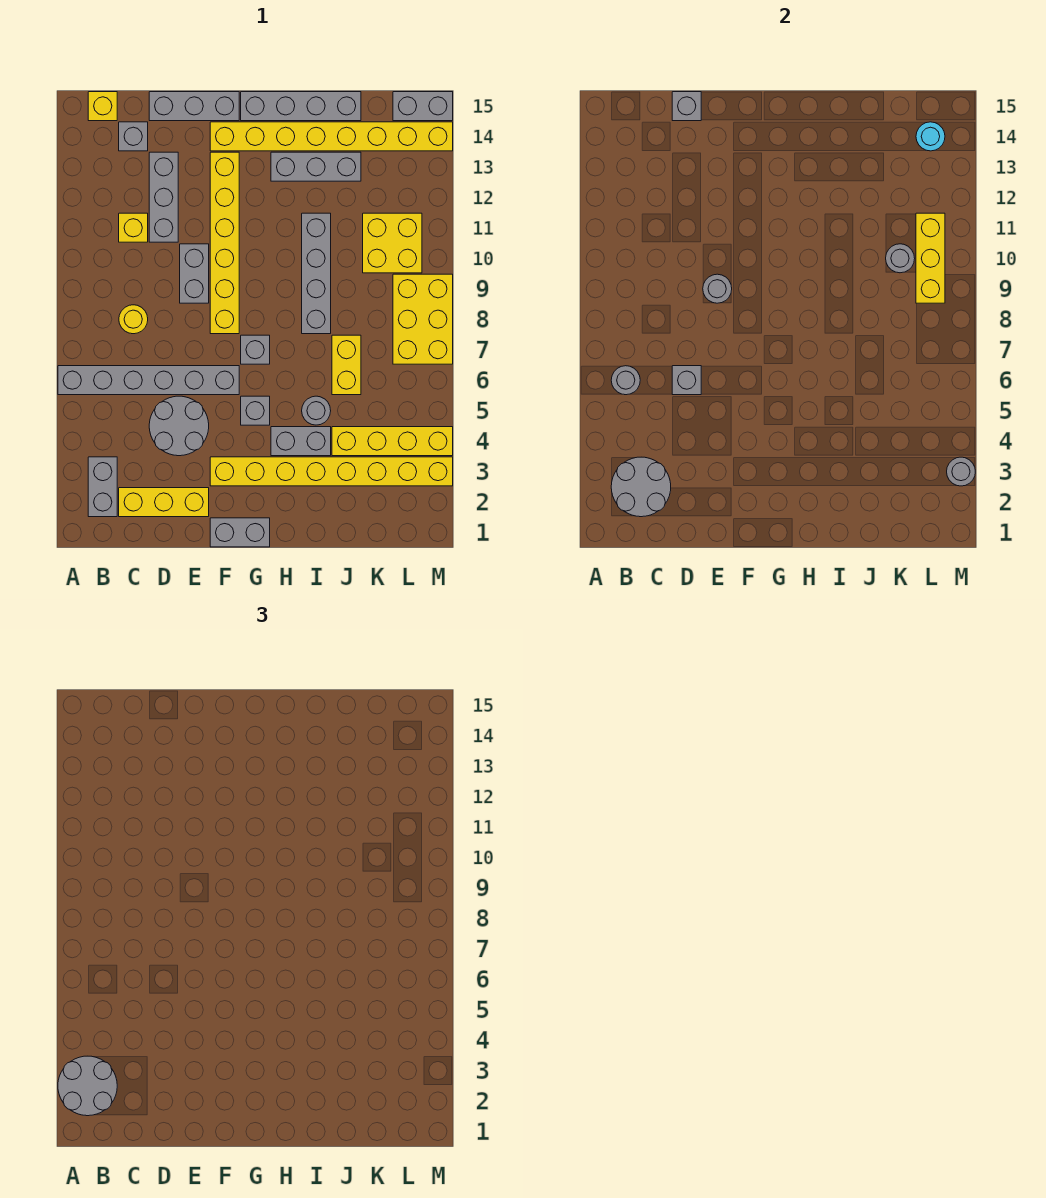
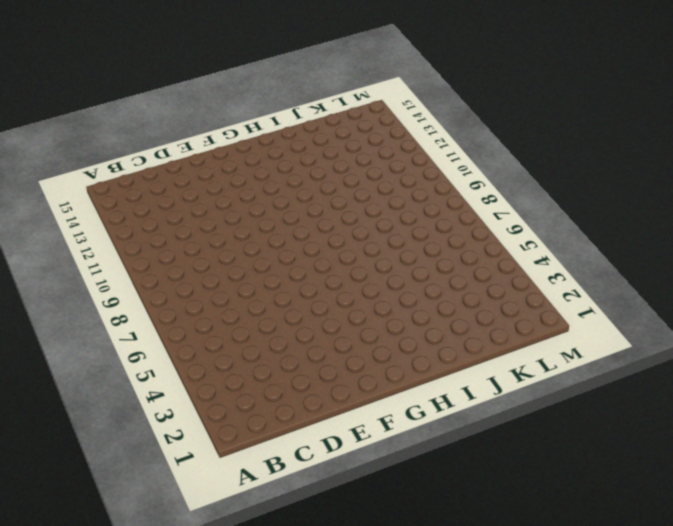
none -> grey 1x6 brick [58,366,239,395]
none -> grey 1x2 brick [88,457,117,517]
none -> yellow 1x1 brick [88,92,117,121]
none -> yellow 1x3 brick [119,488,209,517]

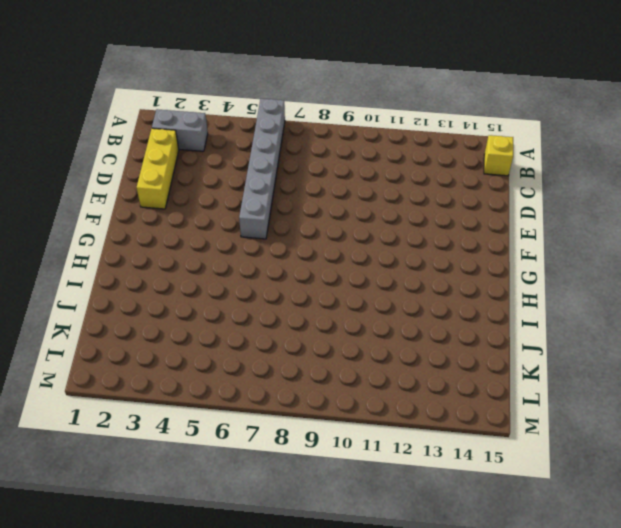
none -> yellow 1x1 round brick [119,305,148,334]
none -> yellow 1x1 brick [119,213,148,242]
none -> grey 1x1 brick [119,122,148,151]
none -> grey 2x2 round brick [149,396,209,456]

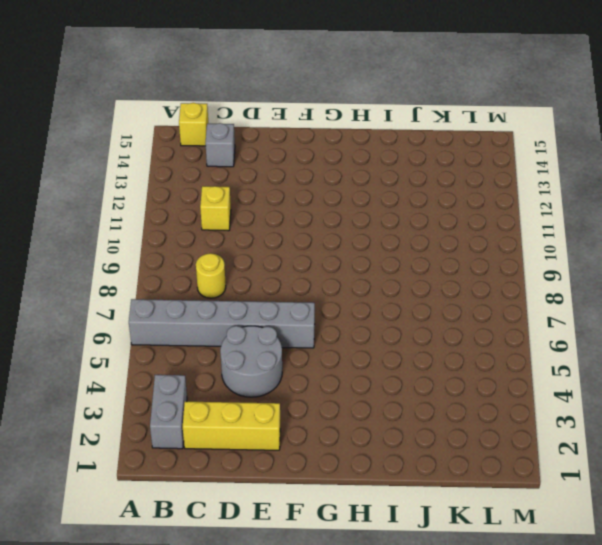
none -> grey 1x3 brick [149,152,178,242]
none -> grey 1x3 brick [149,92,239,121]
none -> grey 1x2 brick [180,244,209,303]
none -> grey 1x2 brick [210,518,270,547]

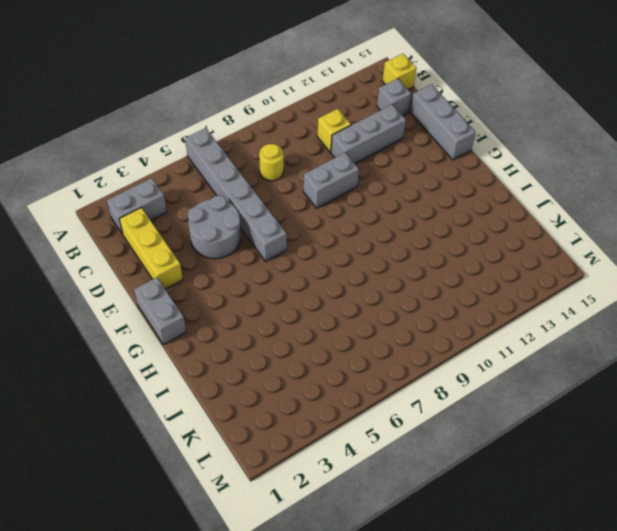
none -> yellow 1x8 brick [210,457,453,486]
none -> yellow 1x6 brick [210,152,239,334]
none -> yellow 1x8 brick [210,122,453,151]
none -> grey 1x1 brick [241,396,270,425]

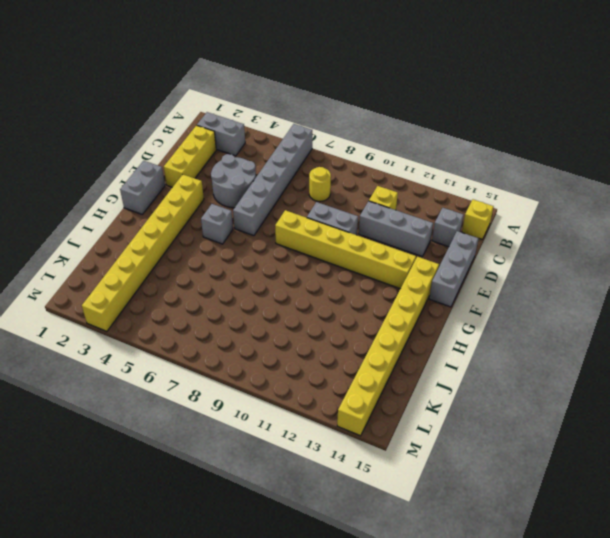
none -> grey 1x1 brick [241,335,270,364]
none -> grey 1x4 brick [241,92,361,121]
none -> grey 1x2 brick [271,427,331,456]
none -> grey 1x3 brick [271,152,361,181]

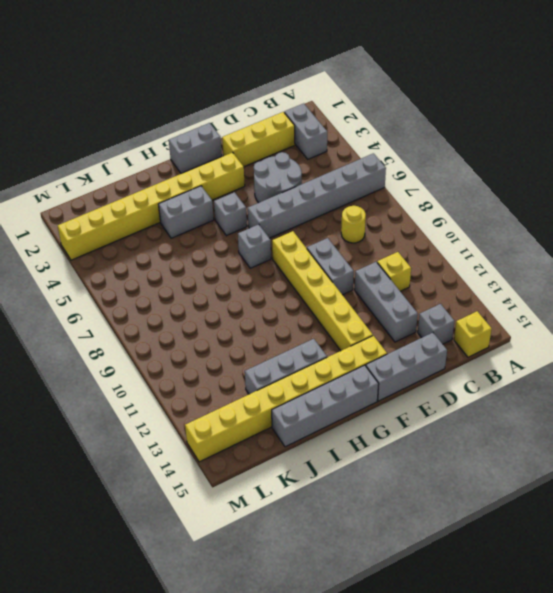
none -> grey 1x1 round brick [302,396,331,425]
none -> grey 1x4 brick [302,213,331,334]
none -> yellow 1x4 brick [332,427,453,456]
none -> yellow 1x2 brick [332,335,361,395]

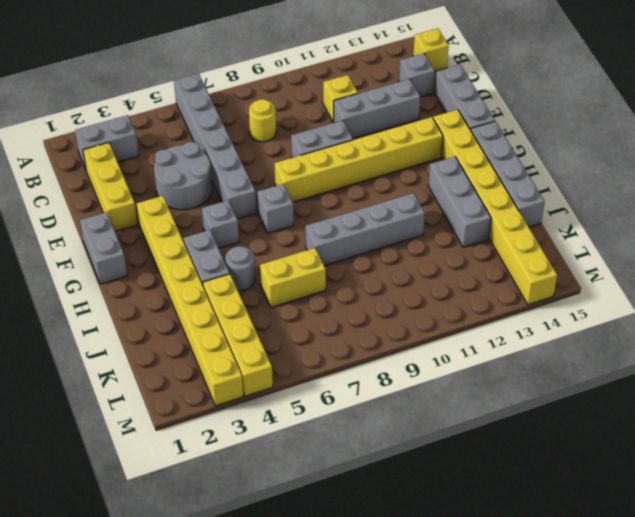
none -> yellow 2x2 brick [363,213,422,273]
none -> yellow 2x3 brick [393,274,453,364]
none -> grey 1x2 brick [393,92,453,121]
none -> grey 2x2 round brick [611,457,671,517]

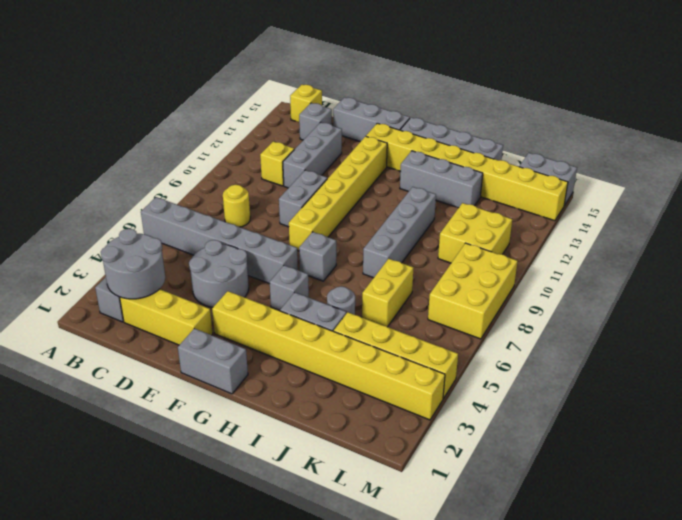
none -> grey 1x1 round brick [611,366,640,395]
none -> grey 1x1 brick [672,366,701,395]
none -> grey 1x1 brick [672,92,701,121]
none -> grey 1x1 round brick [703,274,732,303]

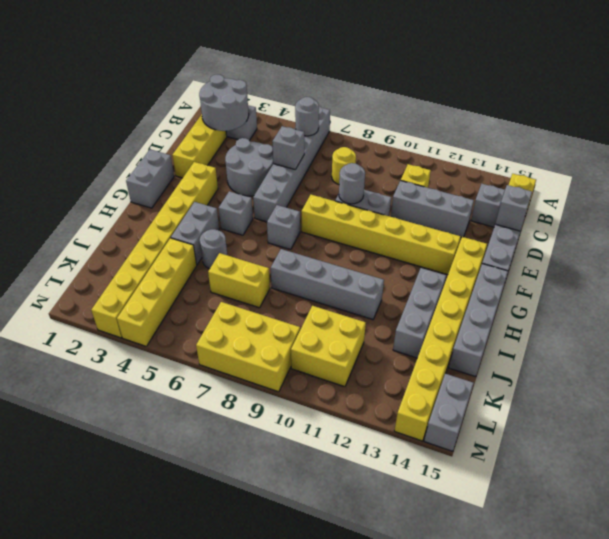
none -> grey 1x1 round brick [886,244,915,273]
none -> yellow 1x3 brick [916,213,945,303]
none -> cyan 1x1 round brick [916,122,945,151]
none -> grey 1x1 round brick [947,457,975,486]

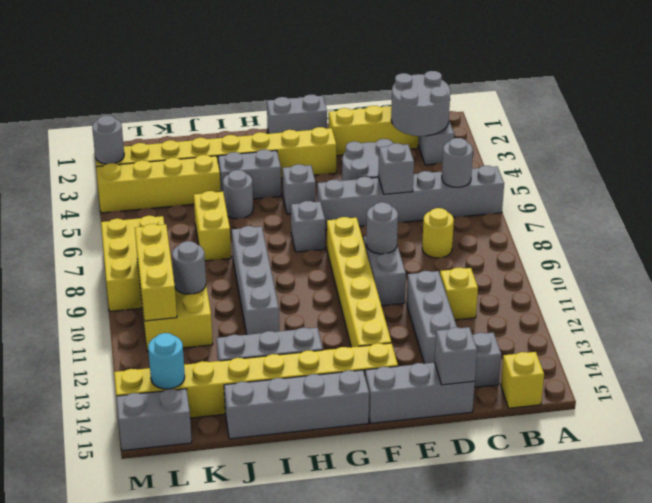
none -> grey 2x2 round brick [58,1056,117,1116]

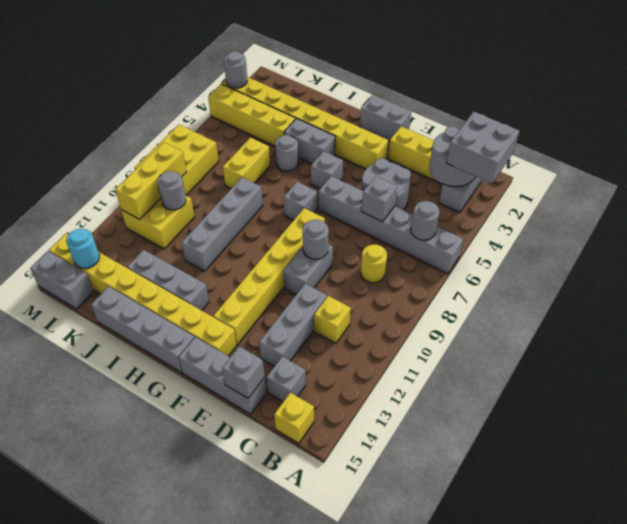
grey 2x2 brick [447,112,519,183] -> grey 2x2 round brick [58,1056,117,1116]

